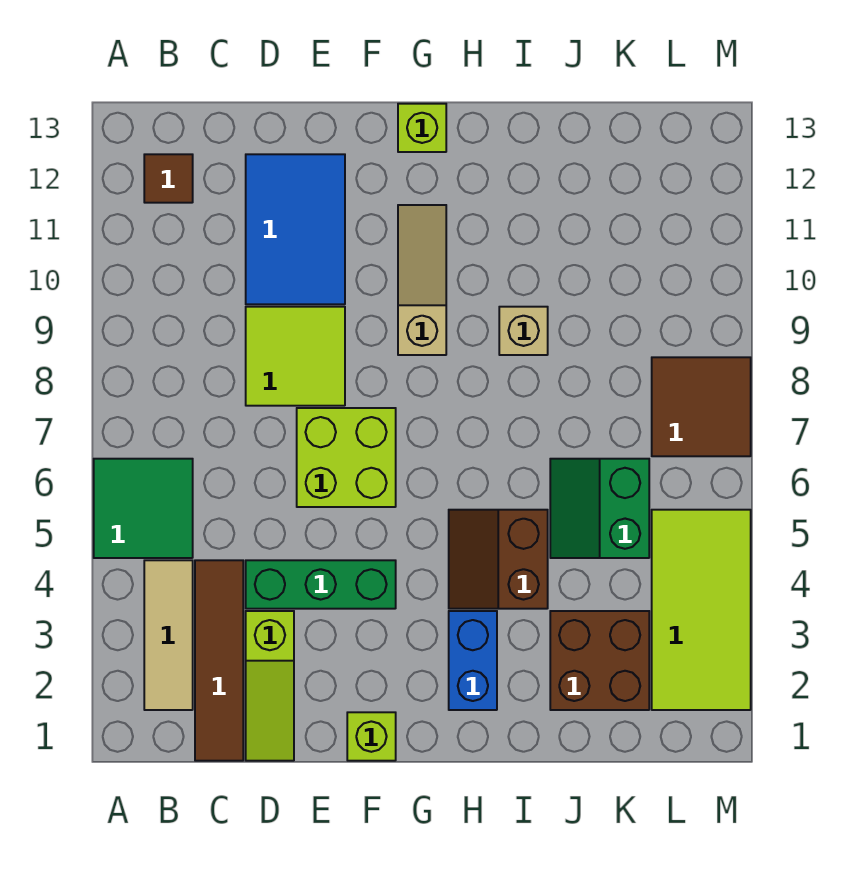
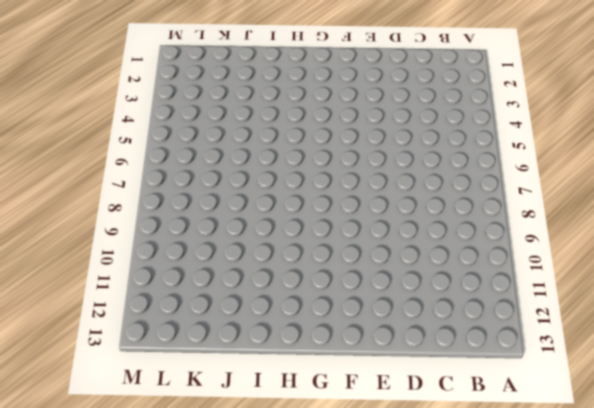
none -> green 2x2 tile [94,459,193,558]
none -> tan 1x3 tile [144,560,193,710]
none -> brown 1x1 tile [144,154,193,203]

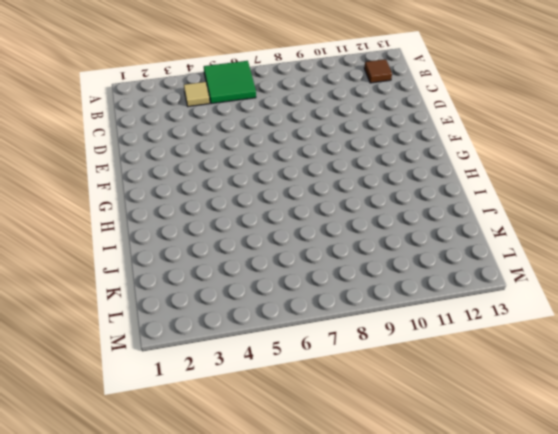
tan 1x1 tile [184,82,210,107] -> tan 1x3 tile [144,560,193,710]
none -> brown 1x4 tile [195,560,243,761]
none -> lime 1x3 slope [246,611,294,761]
none -> green 1x3 brick [246,560,396,609]

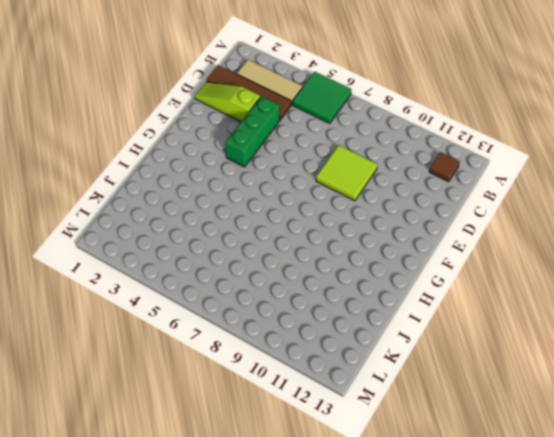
none -> blue 2x3 tile [246,154,345,304]
none -> lime 2x2 brick [297,408,396,507]
none -> lime 1x1 brick [347,712,396,761]

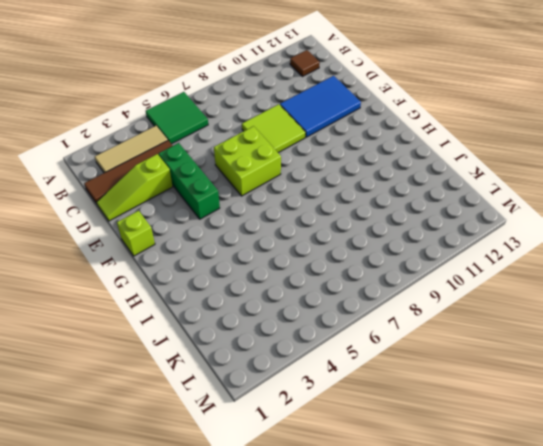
none -> tan 1x3 slope [398,205,446,355]
none -> lime 1x1 brick [398,104,446,152]
none -> blue 1x2 brick [449,611,497,710]

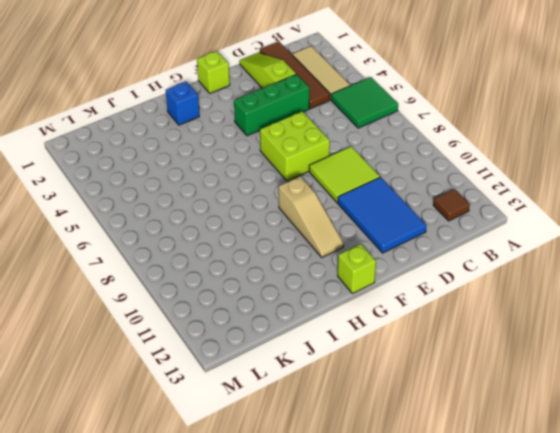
blue 1x1 brick [166,82,199,125] -> blue 1x2 brick [449,611,497,710]
none -> brown 2x2 slope [449,510,548,609]
none -> tan 1x1 brick [499,307,548,355]
none -> brown 2x2 brick [550,611,649,710]

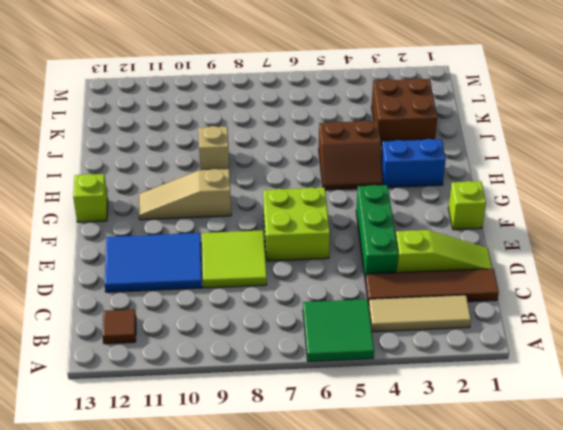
none -> green 2x2 slope [550,459,649,558]
none -> lime 2x4 tile [652,510,751,710]
none -> brown 2x2 tile [652,357,751,456]

